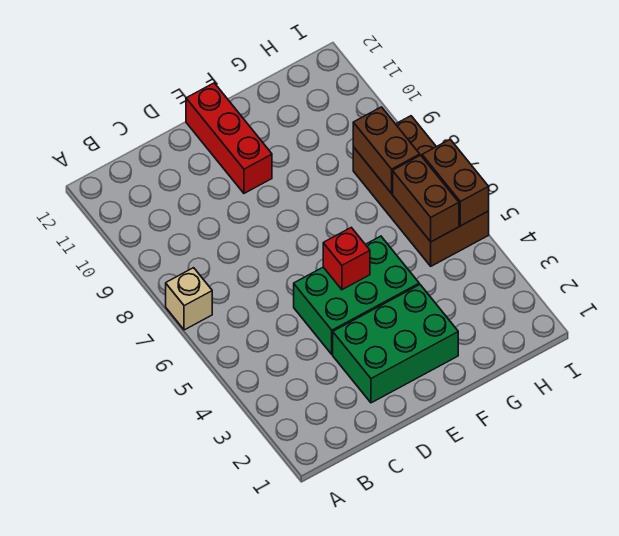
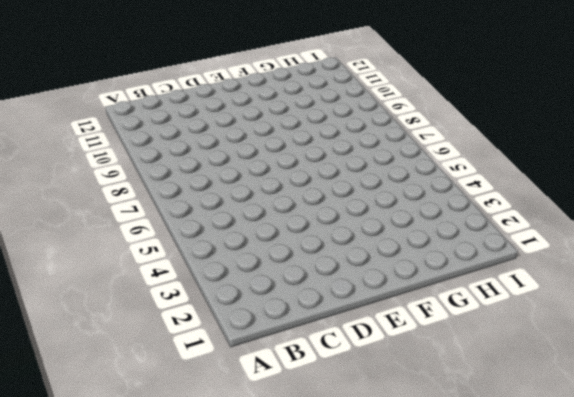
none -> tan 1x1 brick [166,268,212,330]
none -> green 2x3 brick [333,285,458,403]

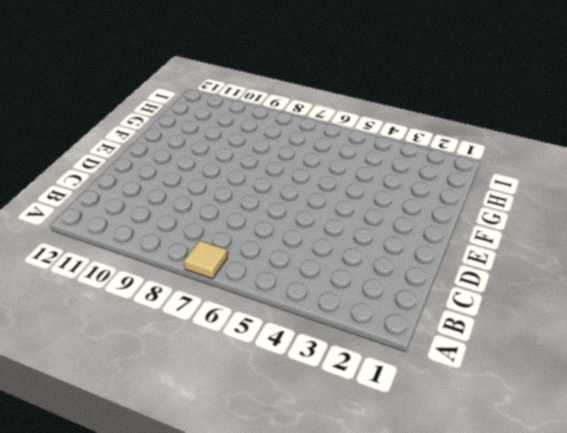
tan 1x1 tile [184,241,227,279] -> tan 1x1 brick [166,268,212,330]
none -> green 2x3 brick [333,285,458,403]
none -> green 2x3 brick [294,236,419,354]

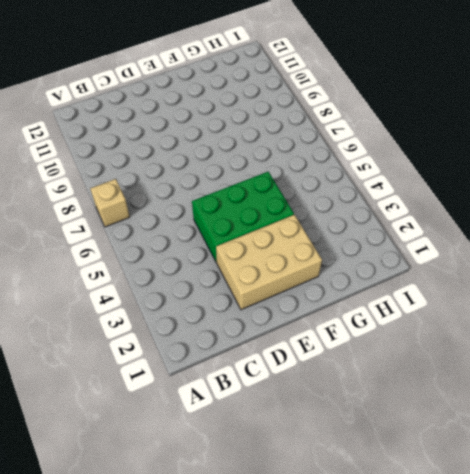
tan 2x3 brick [216,215,322,310] -> green 2x3 brick [333,285,458,403]
none -> red 1x3 brick [186,83,272,193]
none -> brown 2x4 brick [353,116,489,266]

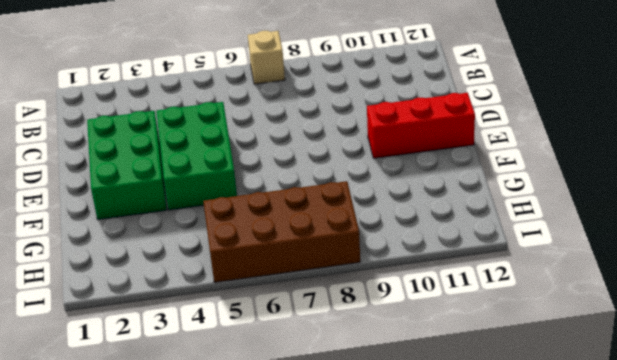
none -> red 1x1 brick [323,228,370,290]
none -> brown 1x2 brick [393,155,459,242]

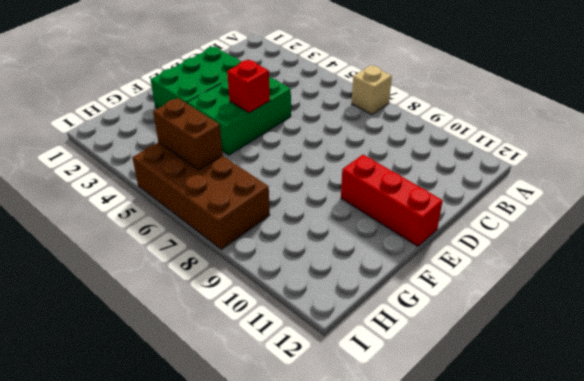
none -> brown 1x2 brick [353,107,420,194]
none -> brown 1x2 brick [422,139,489,226]

